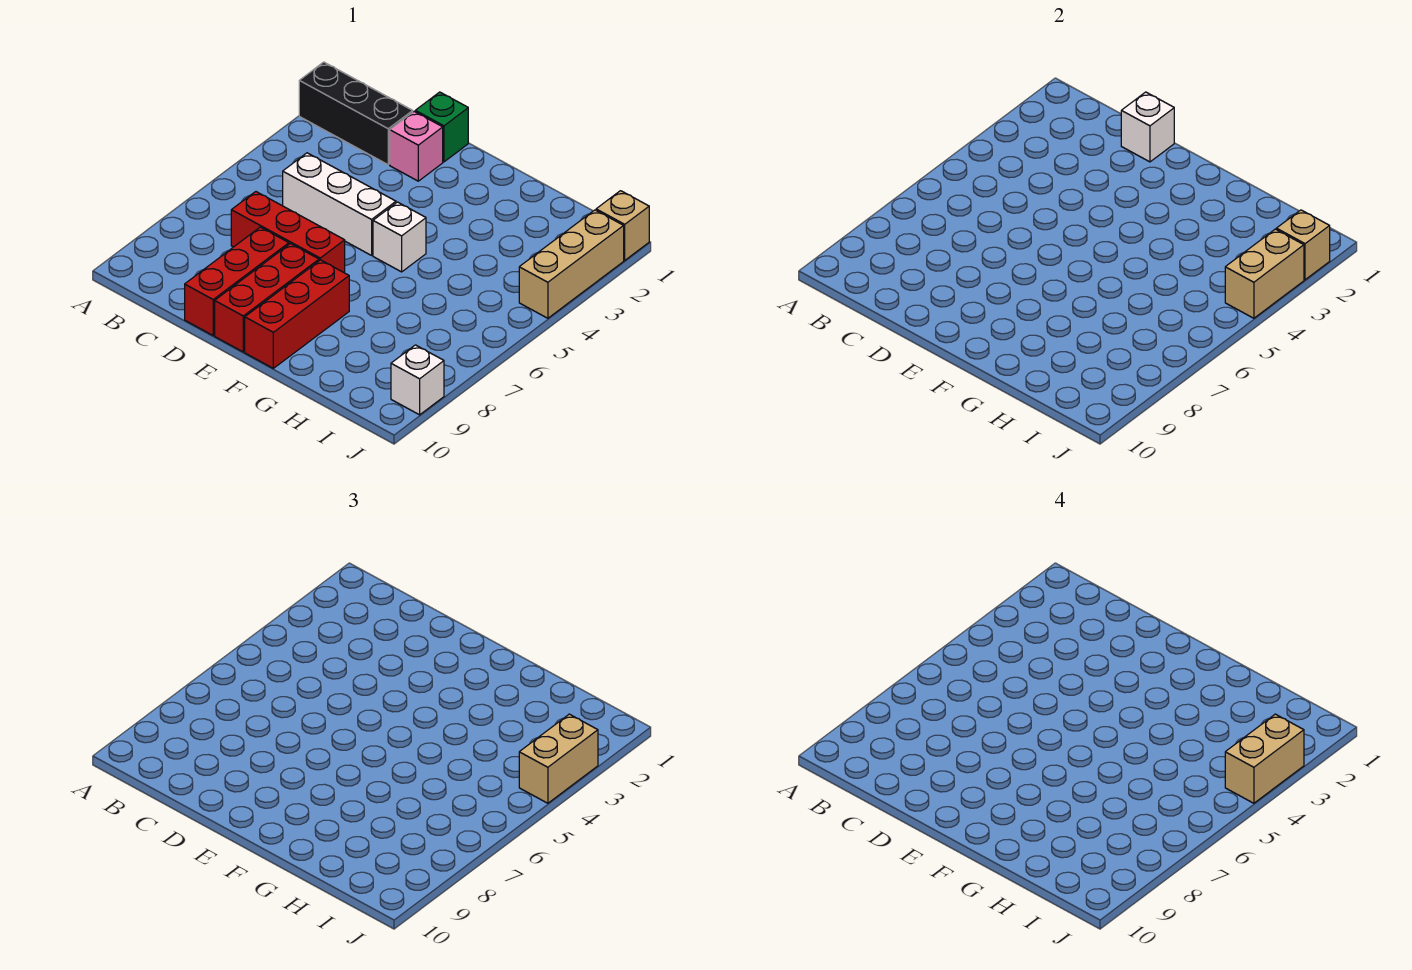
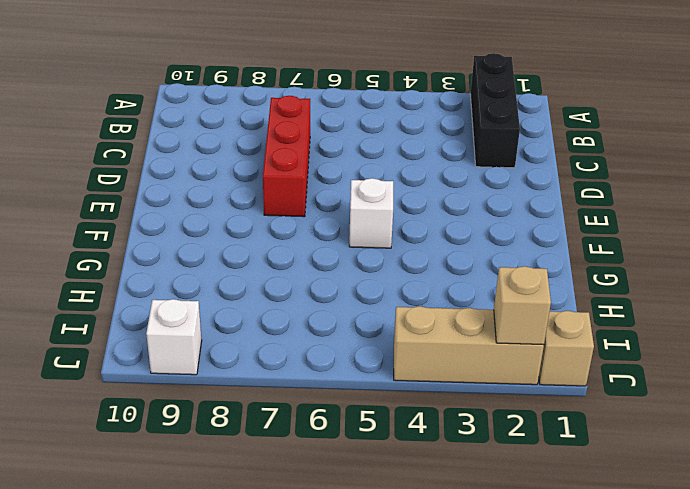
none -> white 1x3 brick [283,153,396,255]
none -> green 1x1 brick [415,92,468,162]
none -> pink 1x1 brick [390,111,443,181]

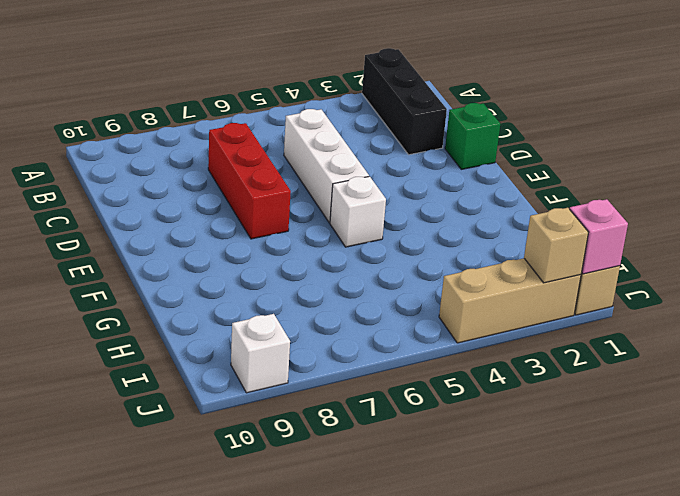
pink 1x1 brick [570,199,628,274] -> pink 1x1 brick moved to [390,111,443,181]
none -> red 1x3 brick [185,227,289,335]
none -> red 1x3 brick [215,244,319,352]
none -> red 1x3 brick [245,260,349,368]

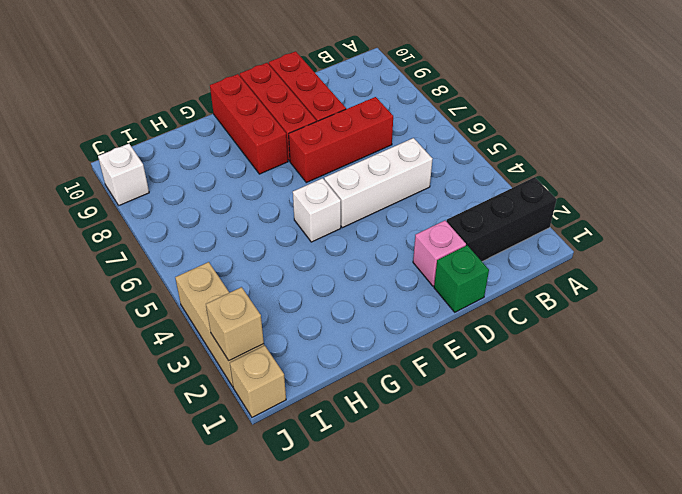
none -> white 1x1 brick [1121,92,1174,162]
none -> tan 1x2 brick [1225,229,1304,318]
none -> tan 1x2 brick [519,714,598,803]

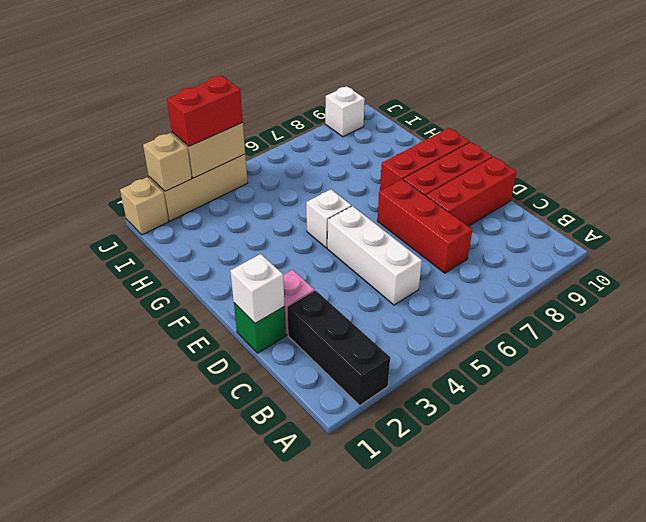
red 1x2 brick [167,76,243,146] -> tan 1x2 brick [519,714,598,803]
none -> tan 1x2 brick [1225,714,1304,803]

